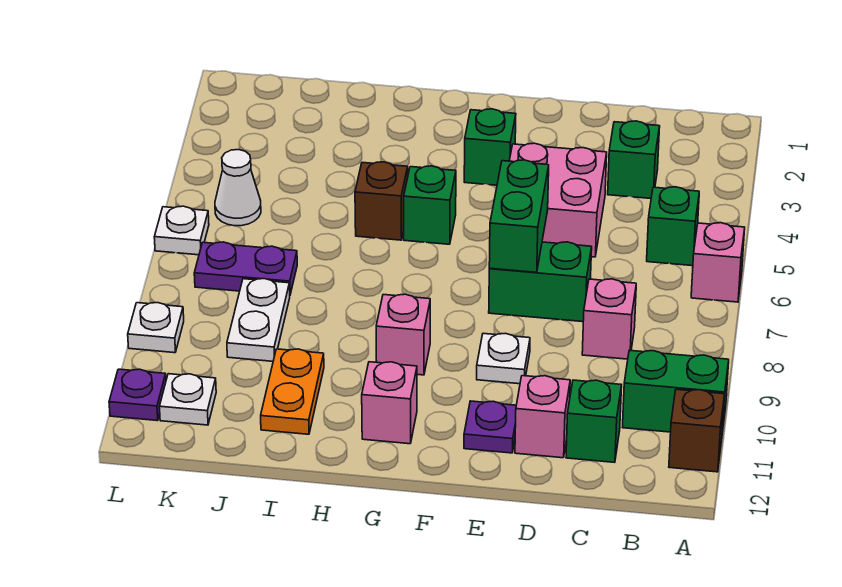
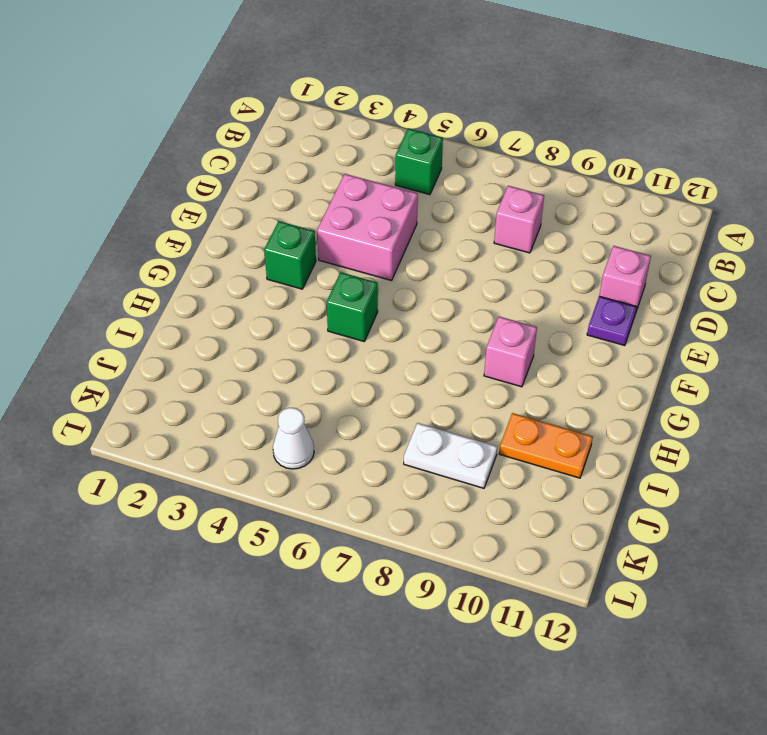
none -> pink 1x1 brick [691,223,745,302]
none -> green 1x2 brick [623,350,729,433]
none -> brown 1x1 brick [669,389,725,472]

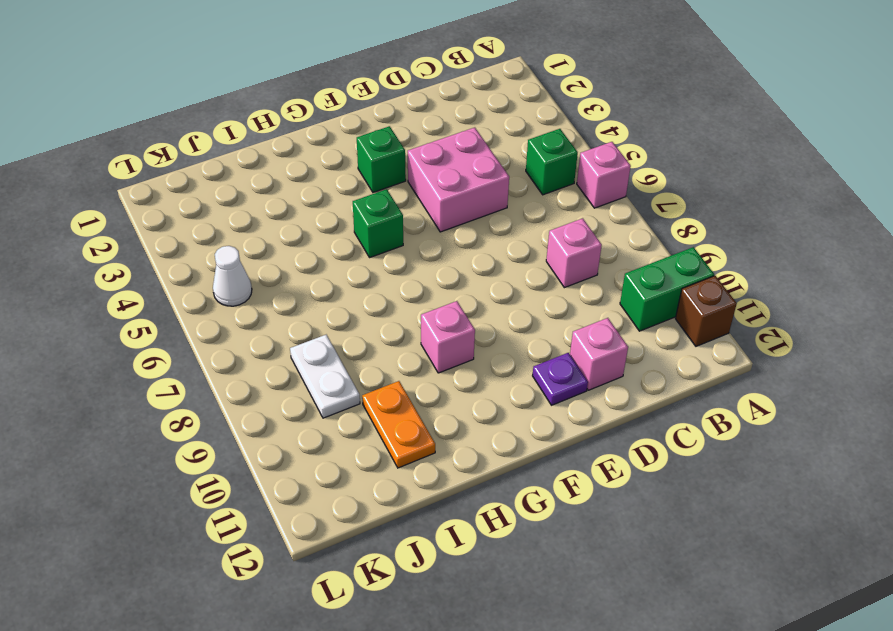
none -> green 1x1 brick [608,121,660,199]
none -> green 1x1 brick [566,380,622,462]
none -> green 1x2 brick [489,242,592,322]

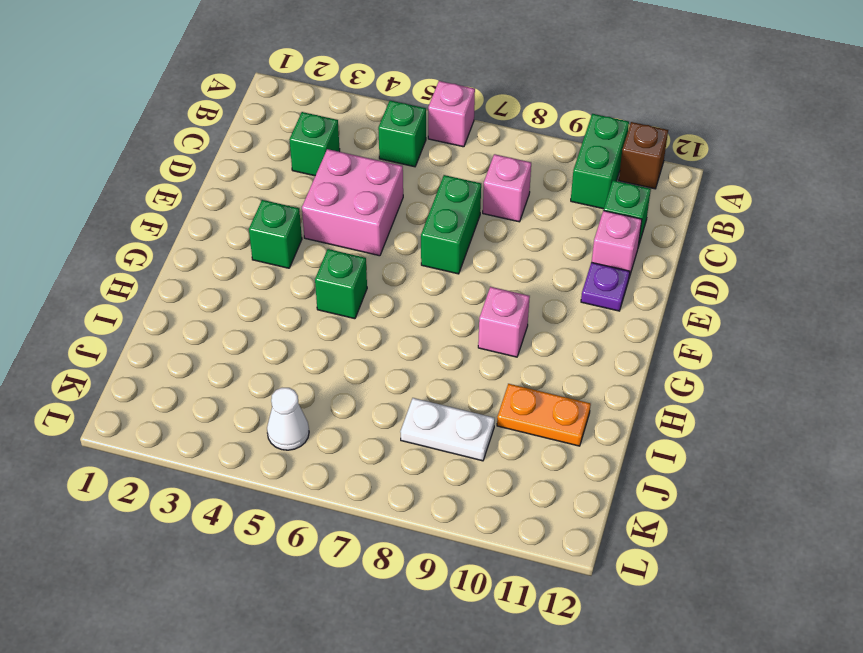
none -> white 1x1 plate [477,333,530,384]
none -> pink 1x1 brick [362,362,417,444]
none -> brown 1x1 brick [355,162,408,240]

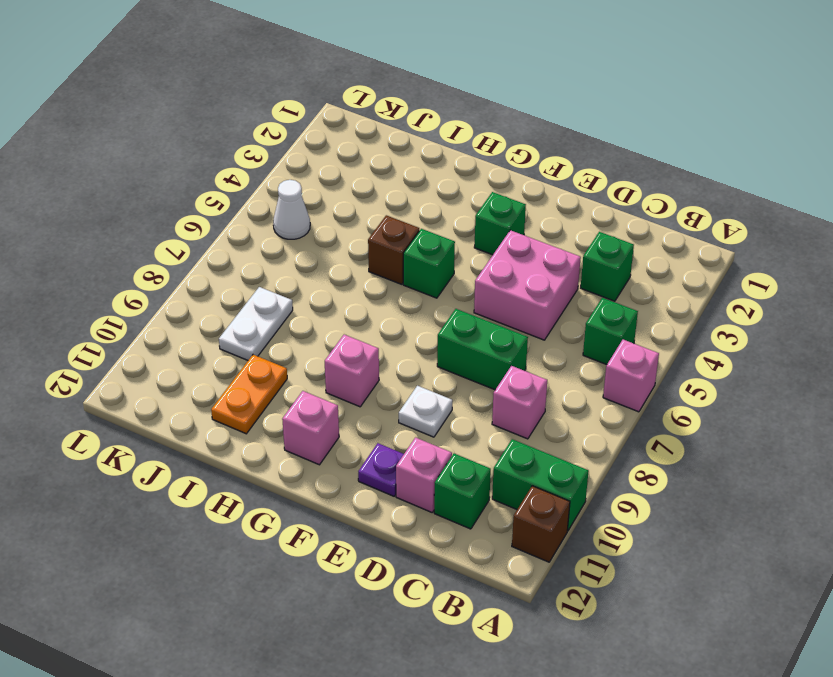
none -> purple 1x2 plate [194,242,297,294]
none -> white 1x1 plate [160,374,216,425]
none -> white 1x1 plate [154,206,209,255]

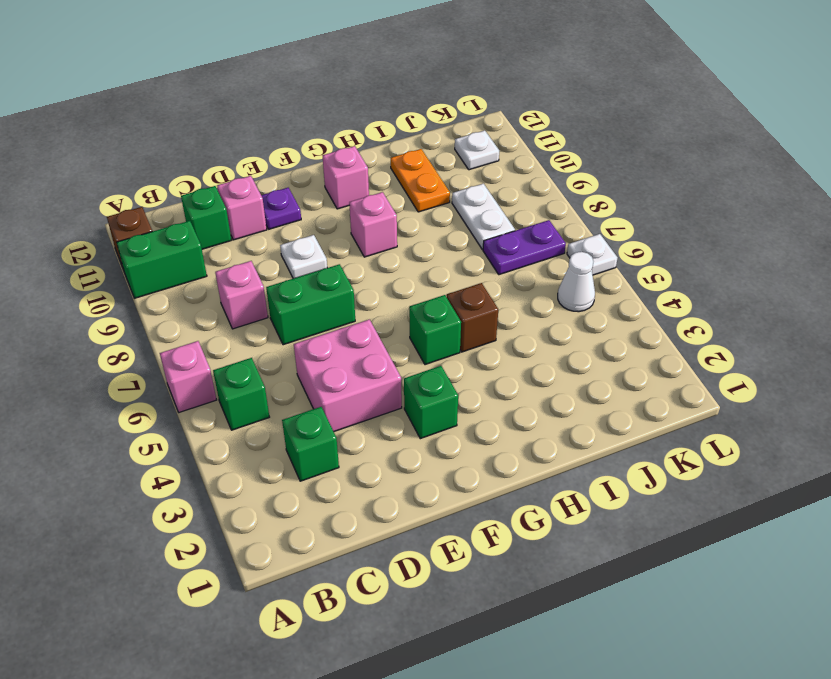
none -> white 1x1 plate [128,303,184,353]
none -> purple 1x1 plate [109,369,166,421]
none -> green 1x2 brick [489,160,549,272]

